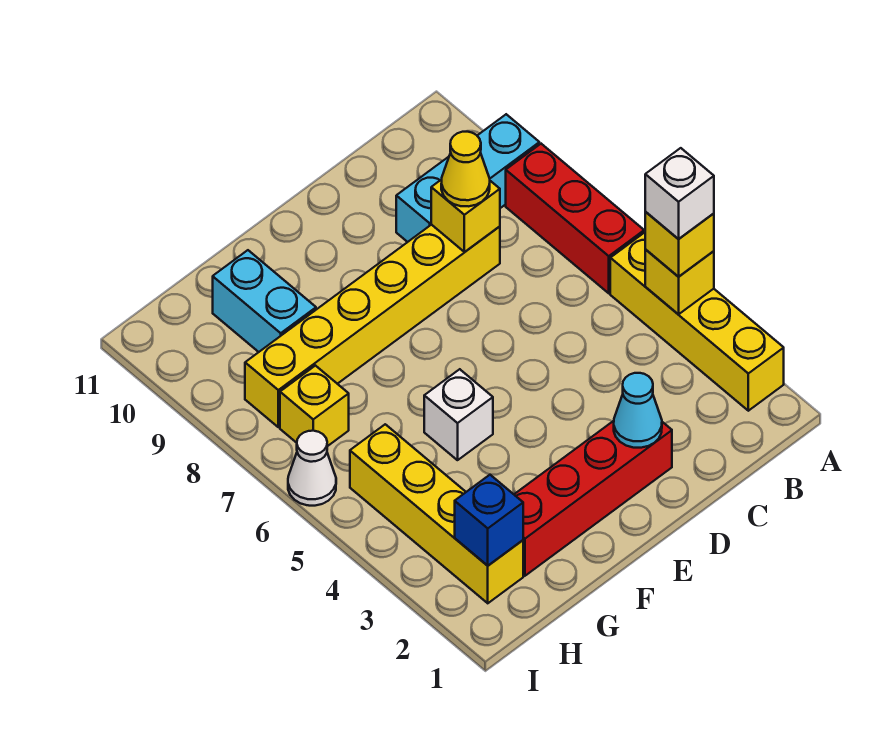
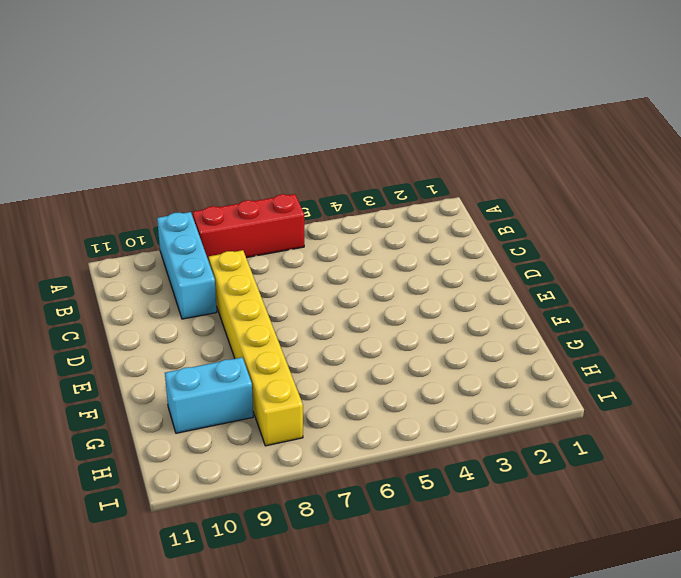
none -> yellow 1x4 brick [610,232,784,411]
none -> red 1x4 brick [514,421,672,576]
none -> white 1x1 brick [424,369,493,460]

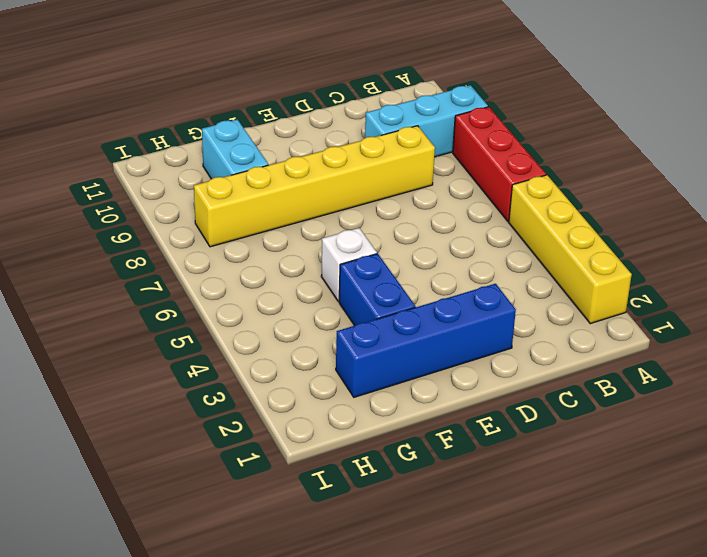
blue 1x4 brick [336,284,516,397] -> red 1x4 brick [514,421,672,576]
blue 1x2 brick [339,254,415,326] -> none
none -> yellow 1x4 brick [350,424,523,603]
none -> yellow 1x1 brick [280,366,349,446]
none -> white 1x1 cone [288,431,336,506]

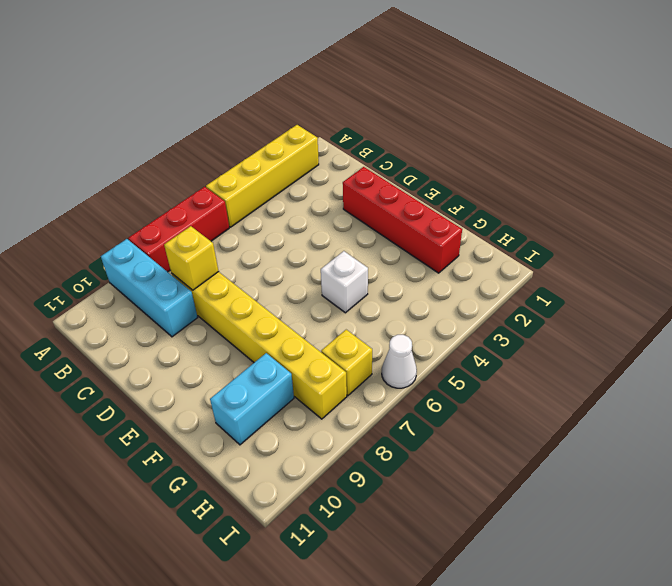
none -> yellow 1x4 brick [350,424,523,603]
none -> yellow 1x1 brick [645,250,714,314]
none -> cyan 1x1 cone [614,373,662,448]

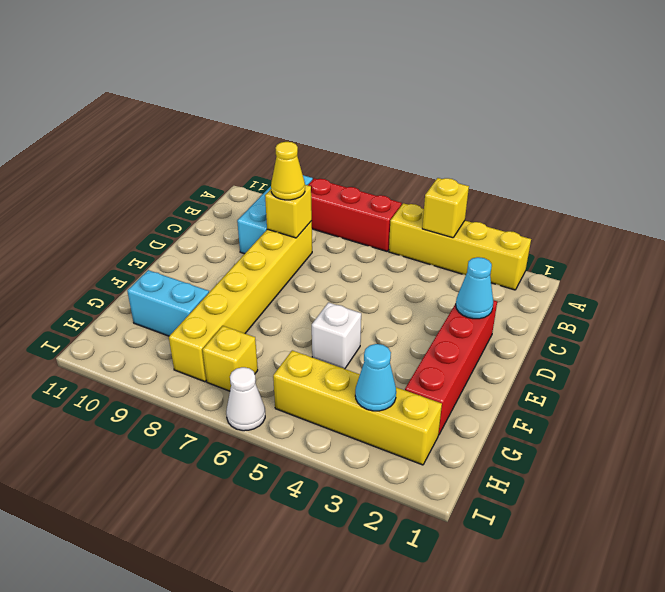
cyan 1x1 cone [355,344,396,411] -> none
none -> blue 1x1 brick [455,475,523,566]
none -> yellow 1x1 brick [645,212,714,277]
none -> white 1x1 brick [645,148,714,239]

